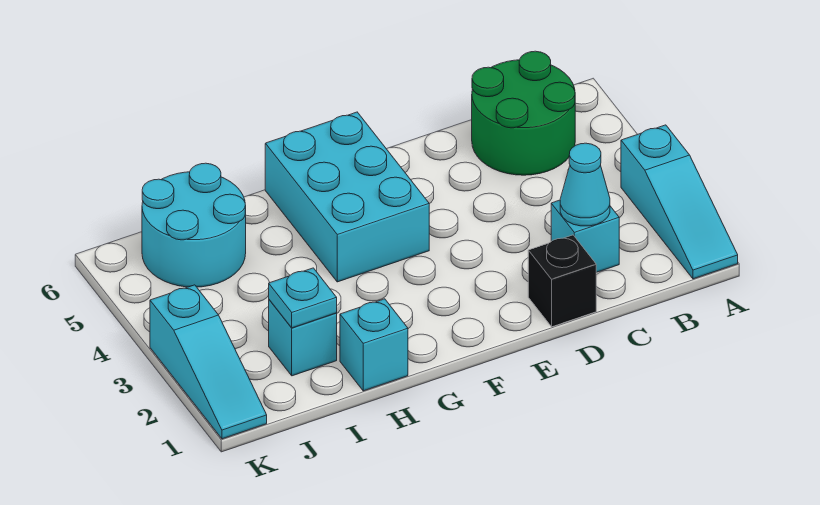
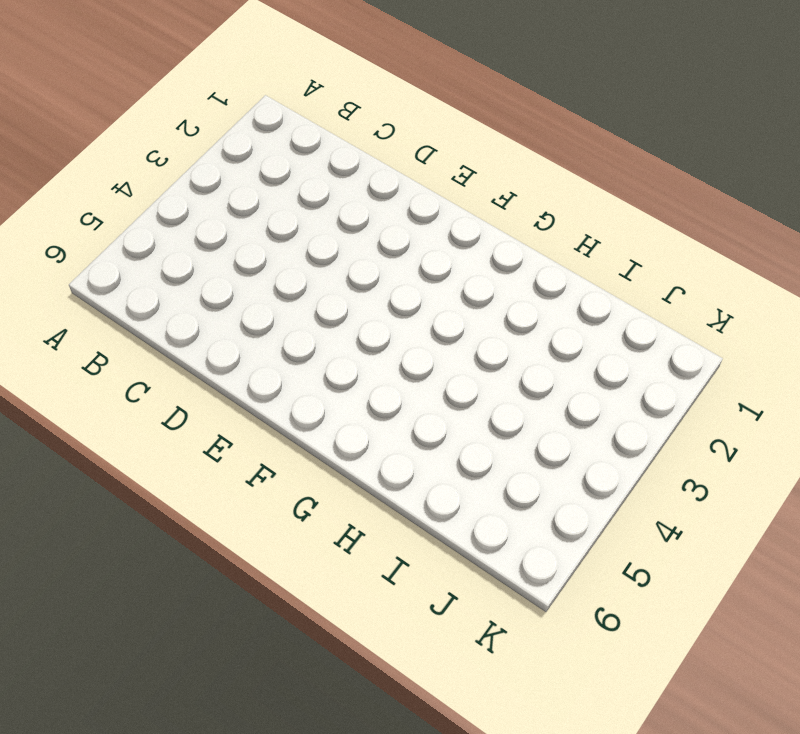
none -> cyan 1x3 slope [621,125,738,279]
none -> green 2x2 round brick [472,51,575,175]

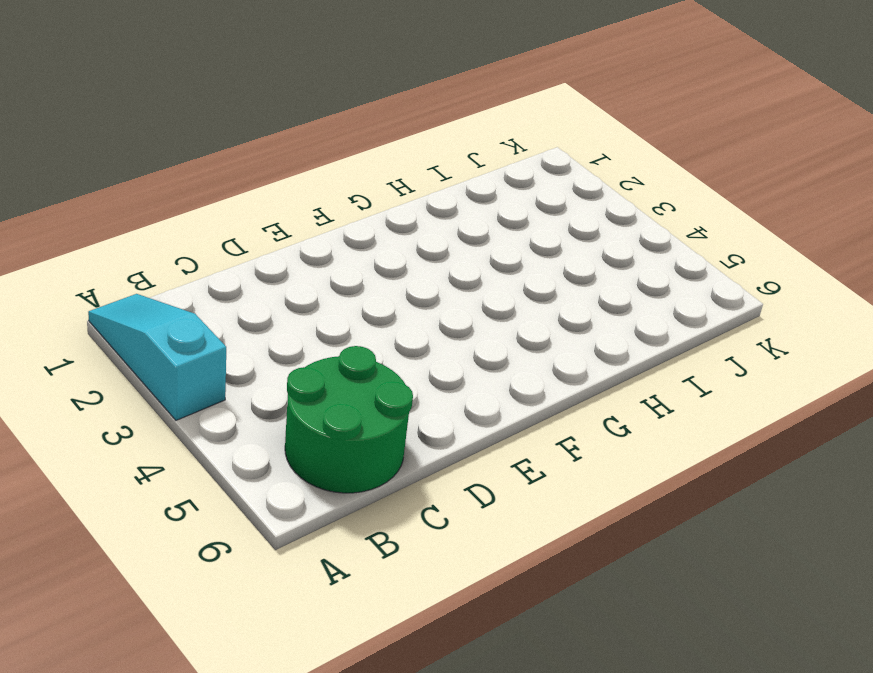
none -> cyan 1x1 brick [551,200,619,272]
none -> black 1x1 brick [528,235,596,327]

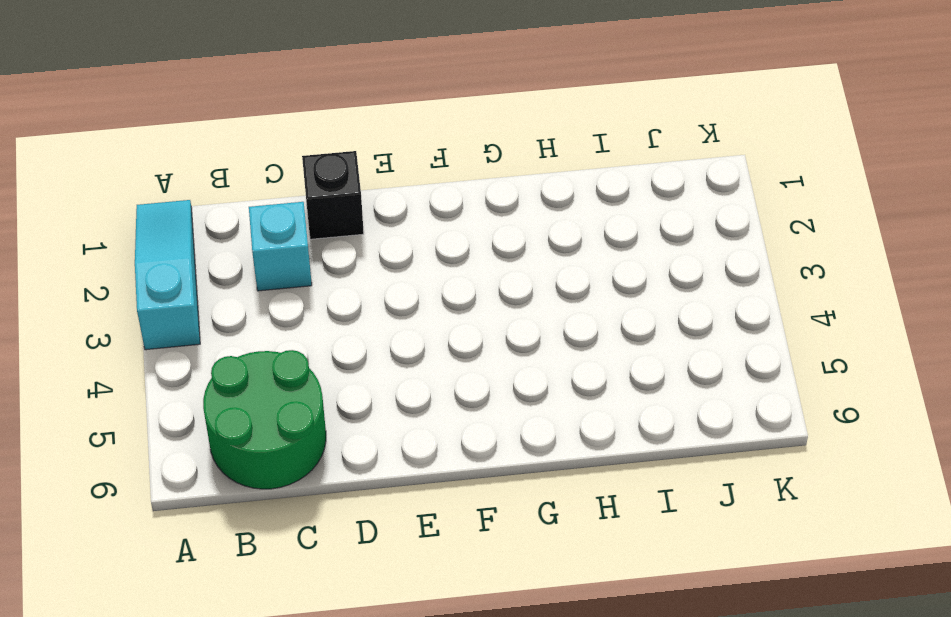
none -> cyan 2x3 brick [265,112,429,282]
none -> cyan 1x1 brick [340,299,408,391]

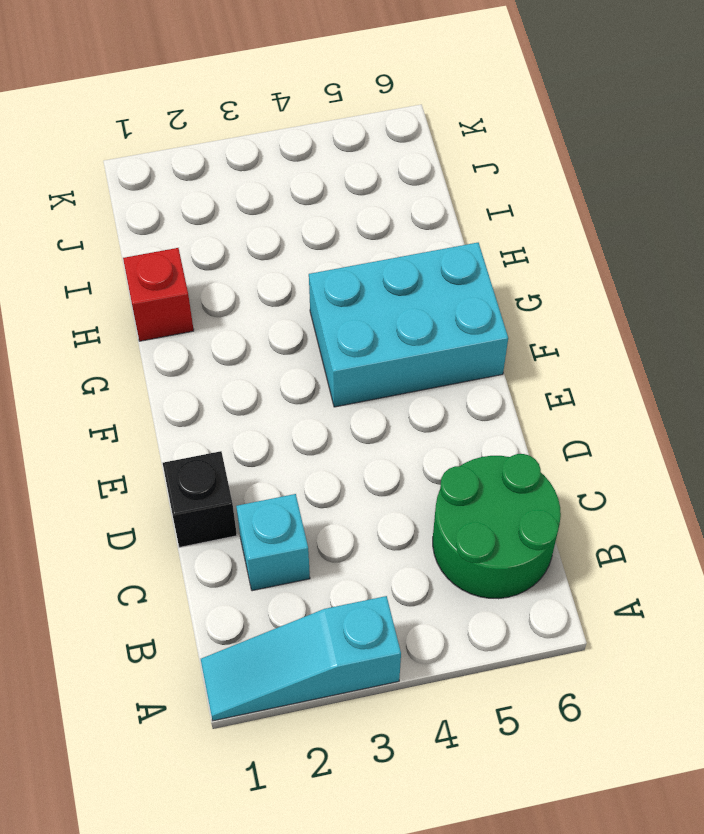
red 1x1 brick [123,248,194,341] -> cyan 1x1 brick [340,299,408,391]
none -> cyan 1x1 brick [269,300,337,376]
none -> cyan 2x2 round brick [142,163,246,287]

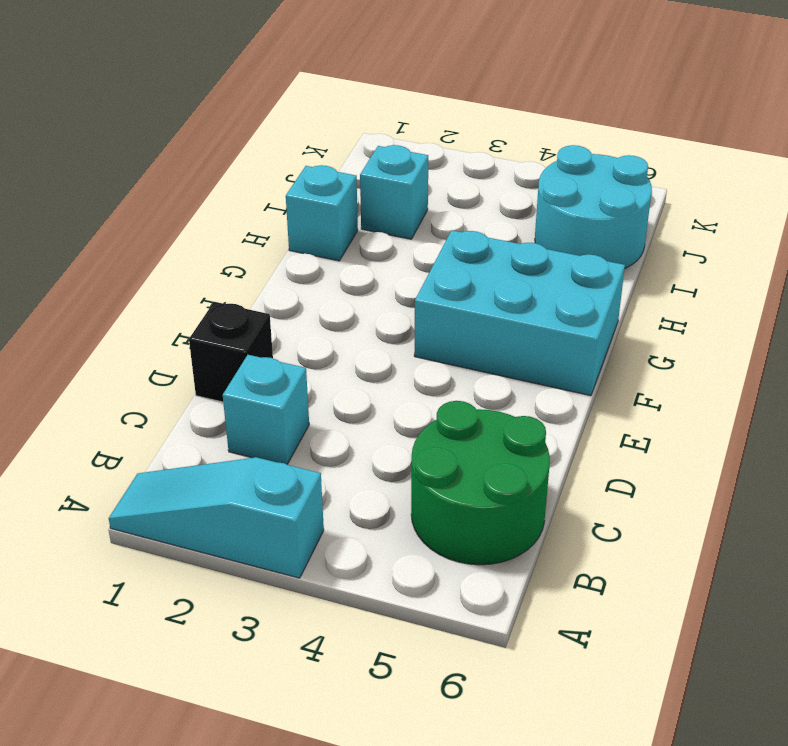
none -> cyan 1x3 slope [150,285,267,439]
none -> cyan 1x1 cone [560,143,610,226]

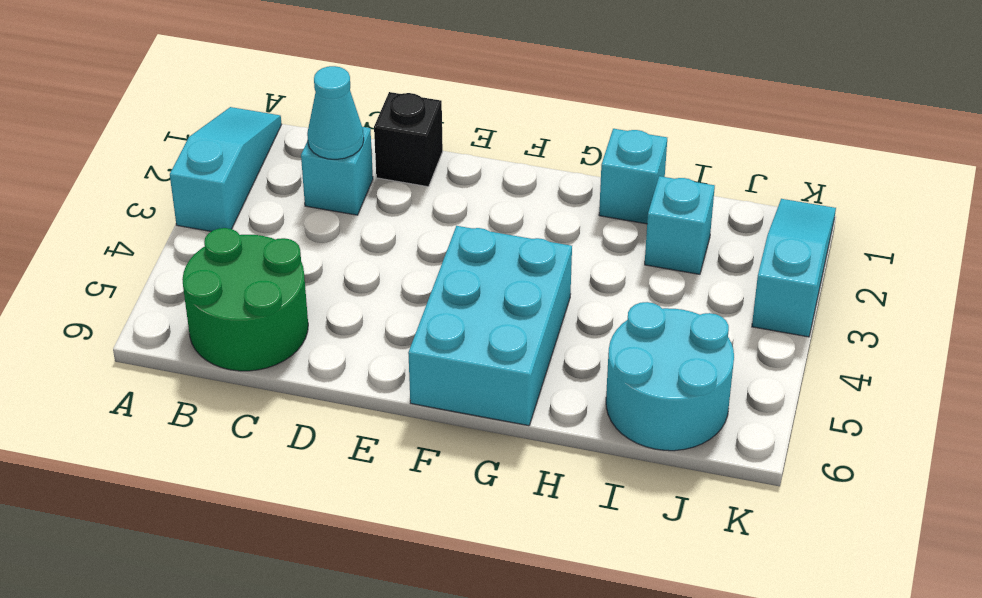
none -> cyan 1x1 plate [269,268,337,328]

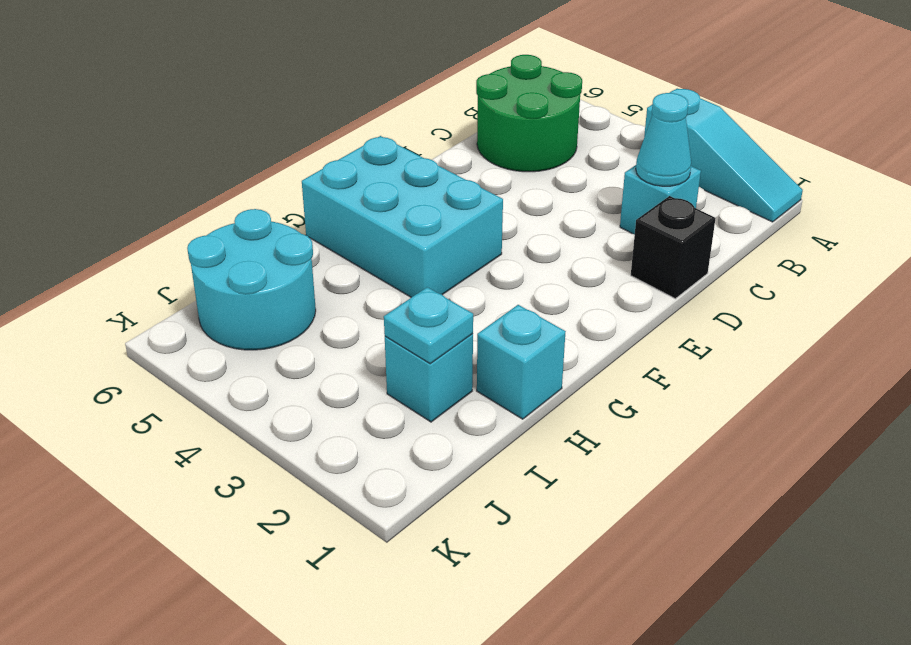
none -> cyan 1x3 slope [150,285,267,439]

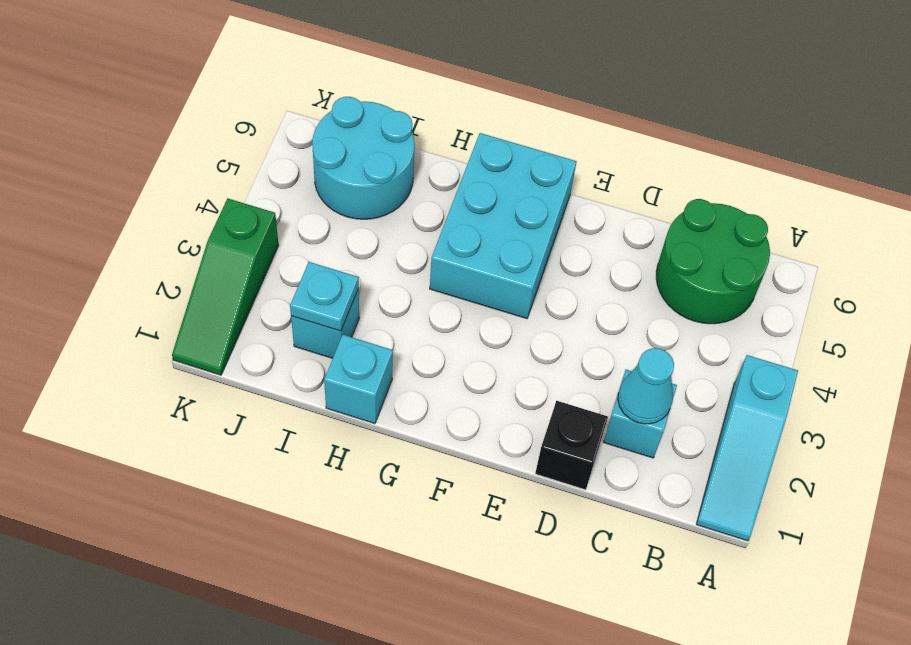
green 1x3 slope [172,199,279,375] -> cyan 1x3 slope [150,285,267,439]

